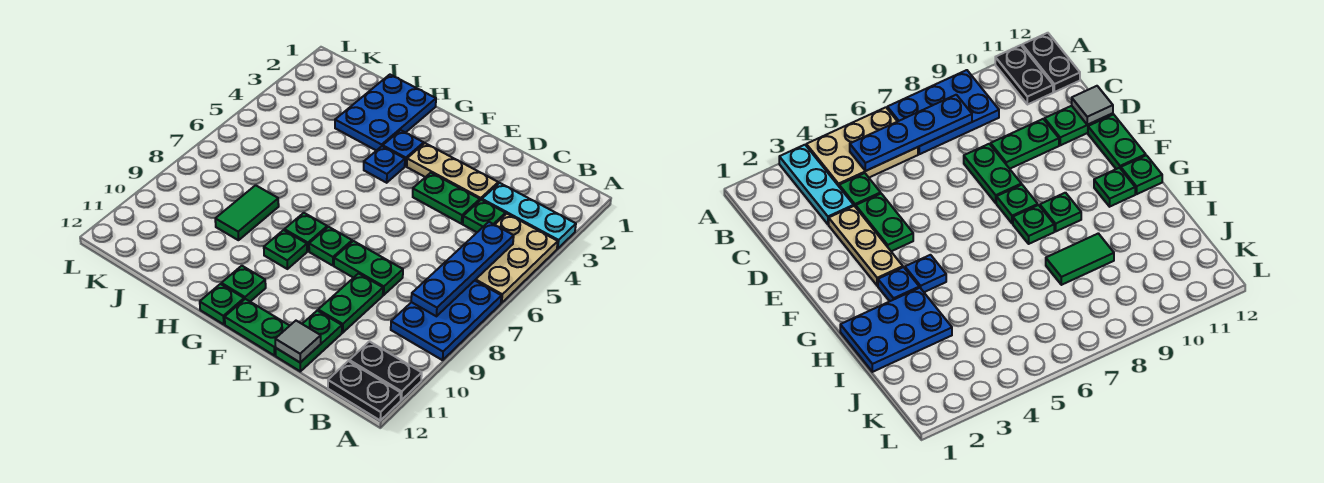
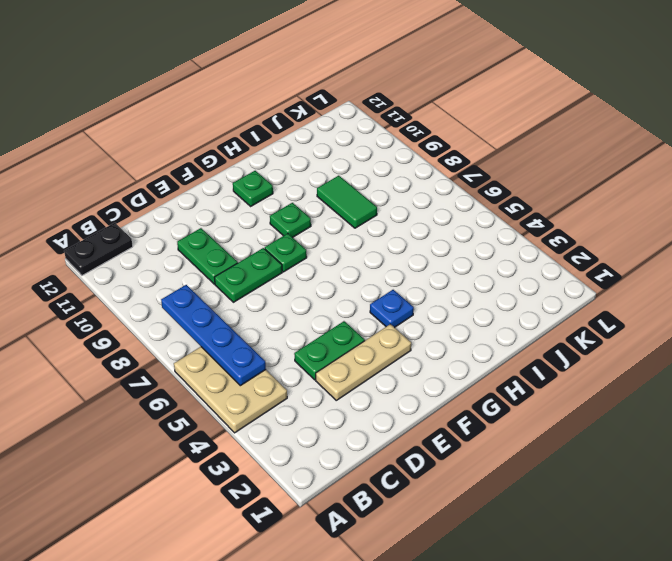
none -> cyan 1x3 plate [482,183,576,249]
none -> blue 2x3 plate [391,281,501,360]
none -> black 1x2 plate [349,342,422,400]

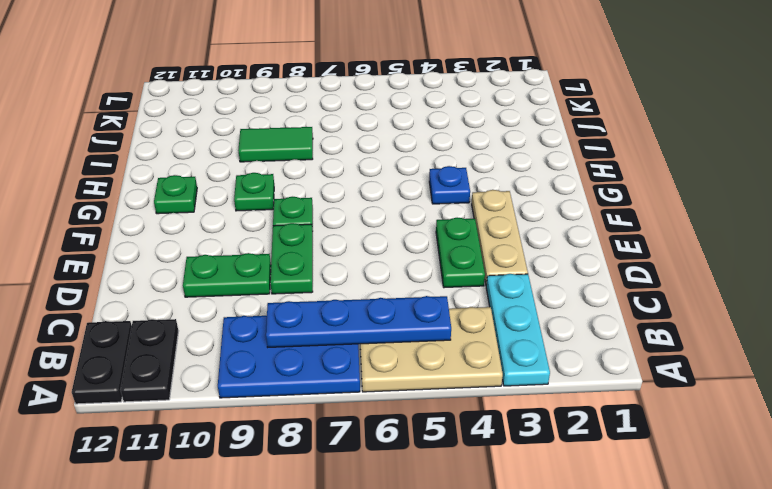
none -> green 1x1 plate [463,200,505,232]
none -> green 1x2 plate [276,311,342,371]
none -> green 1x2 plate [225,299,290,356]

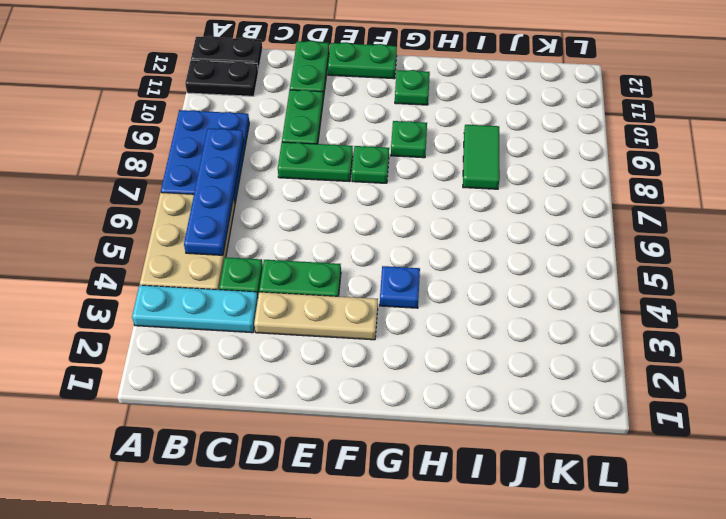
none -> blue 1x1 plate [383,130,424,166]
none -> green 1x1 plate [284,213,327,251]
none -> green 1x1 plate [200,284,244,324]

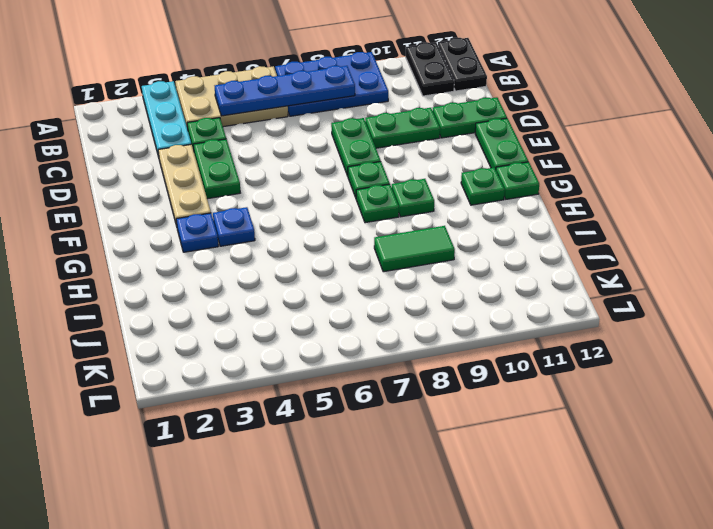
none -> blue 2x3 plate [335,75,436,151]
none -> grey 1x1 tile [275,321,321,363]

